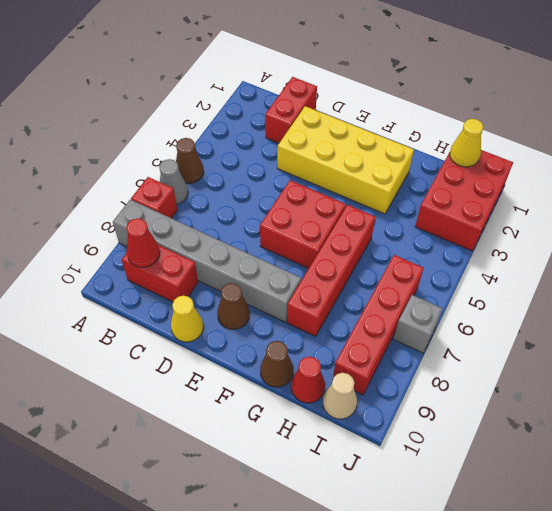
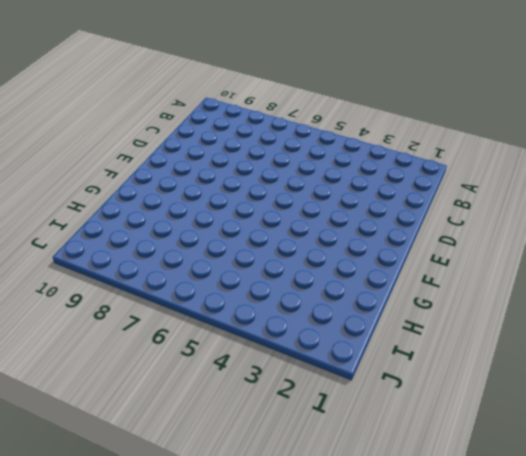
none -> brown 1x1 cone [176,138,204,183]
none -> grey 1x1 cone [159,159,188,205]
none -> red 1x1 brick [131,177,177,218]

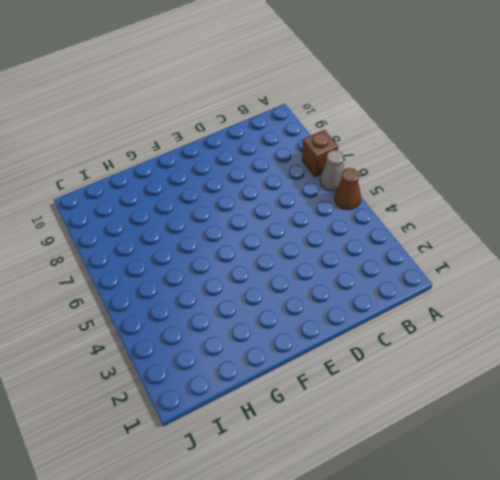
brown 1x1 brick [302,130,338,177] -> red 1x1 brick [131,177,177,218]
none -> grey 1x6 brick [113,200,301,322]
none -> red 1x2 brick [122,245,198,302]
none -> red 1x2 brick [265,77,317,143]

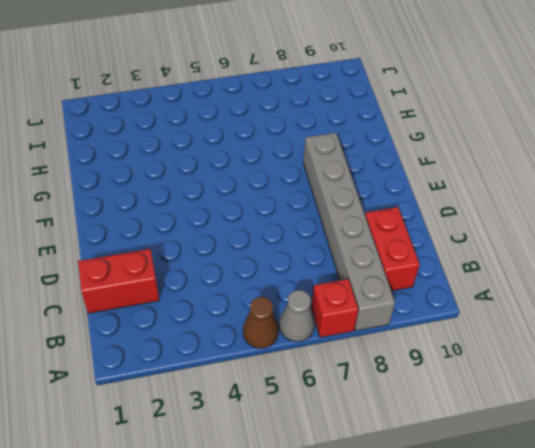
none -> yellow 2x4 brick [277,106,414,214]
none -> yellow 1x1 cone [171,296,204,342]
none -> red 2x2 brick [260,180,346,268]

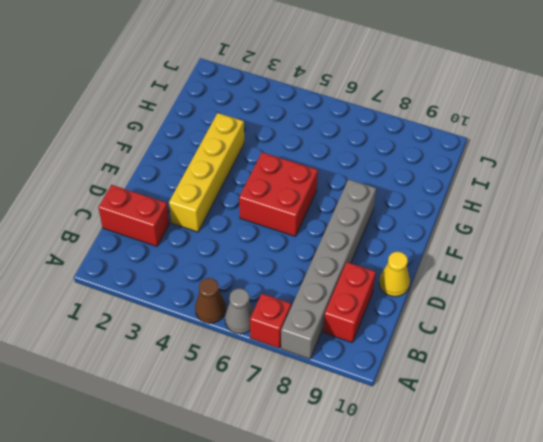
yellow 1x4 brick [169,113,244,232] -> yellow 2x4 brick [277,106,414,214]
none -> brown 1x1 cone [217,283,249,329]
none -> red 1x4 brick [287,205,375,337]
none -> brown 1x1 cone [260,341,293,387]

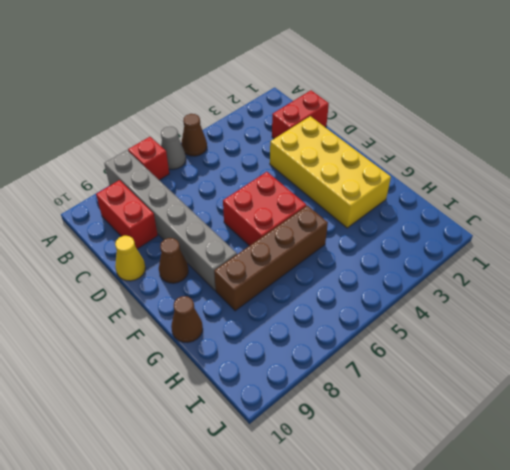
brown 1x4 brick [214,206,328,311] -> red 1x4 brick [287,205,375,337]
none -> red 1x1 cone [291,357,325,403]
none -> red 2x3 brick [415,150,513,251]
none -> red 1x4 brick [333,255,423,395]

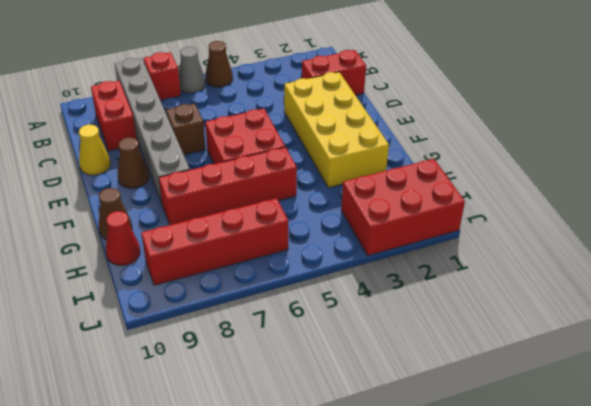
brown 1x1 brick [166,103,206,155] -> none
none -> tan 1x1 cone [323,373,357,419]
none -> grey 1x1 brick [394,295,443,353]
none -> red 1x1 cone [126,218,160,267]

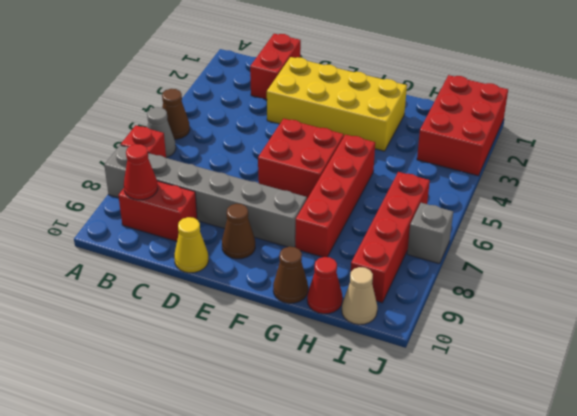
none -> yellow 1x1 cone [450,119,483,167]

